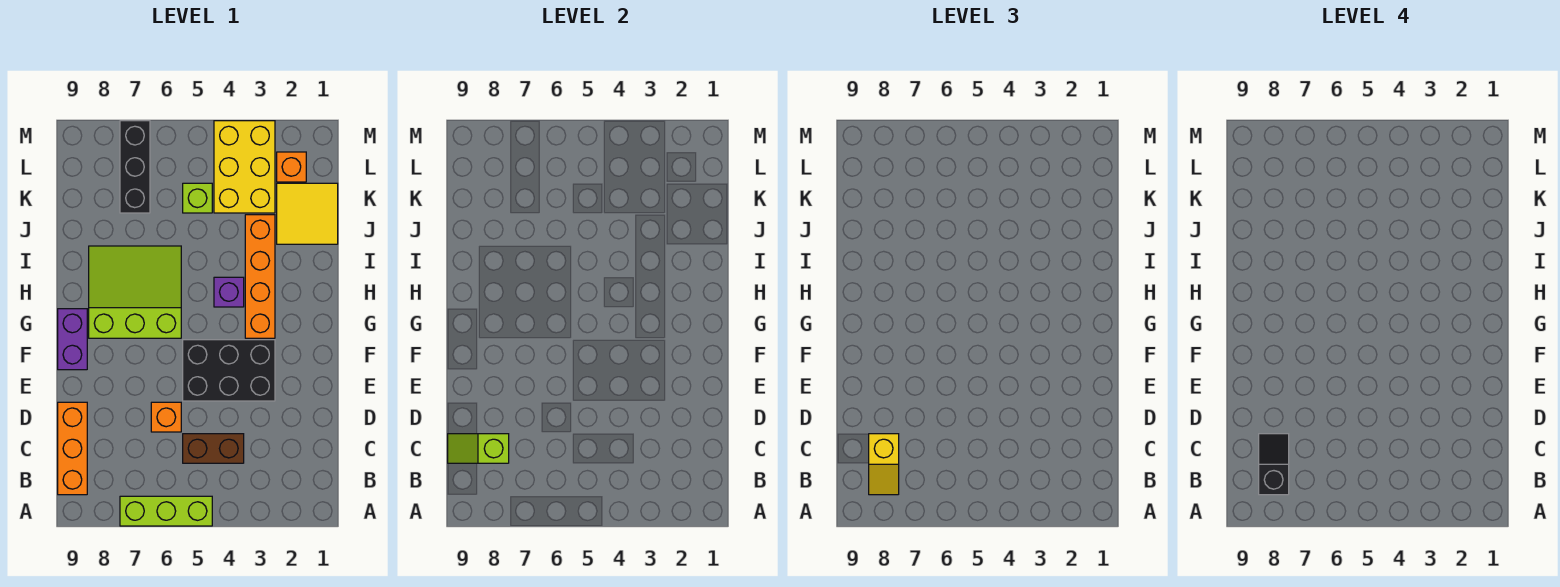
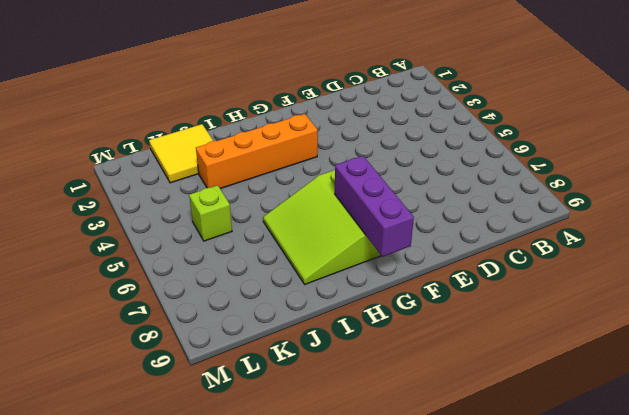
purple 1x3 brick [335,156,414,257] -> none
none -> lime 1x3 brick [120,496,212,526]
none -> orange 1x3 brick [58,402,87,495]
none -> brown 1x2 brick [183,434,244,463]

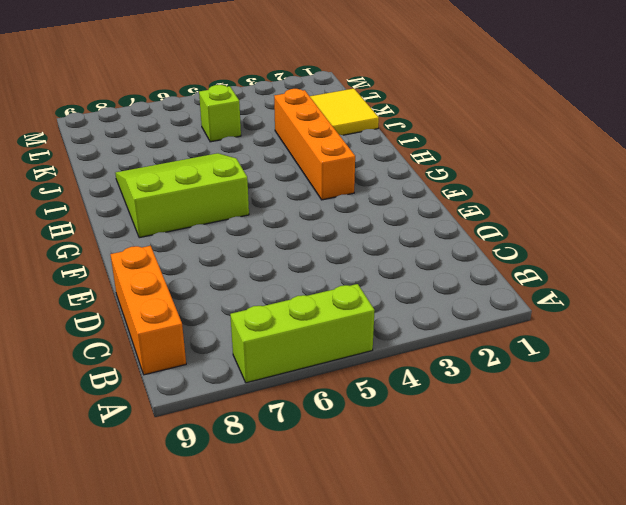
none -> brown 1x2 brick [183,434,244,463]
none -> orange 1x1 brick [151,402,181,432]
none -> black 2x3 brick [183,340,275,401]

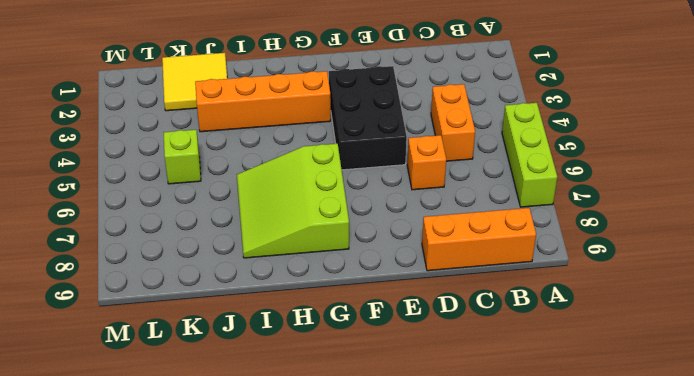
orange 1x2 brick [431,84,475,161] -> brown 1x2 brick [183,434,244,463]
none -> purple 1x2 brick [58,309,87,370]
none -> purple 1x1 brick [214,277,244,307]
none -> yellow 2x3 brick [214,121,275,213]

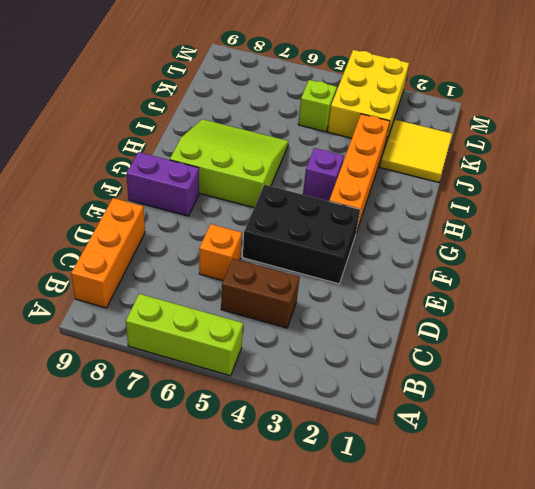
purple 1x2 brick [126,152,199,216] -> purple 1x2 brick turned to [58,309,87,370]
none -> black 1x3 brick [120,121,150,213]
none -> orange 1x1 brick [277,152,306,182]
none -> lime 1x2 slope [448,434,509,463]

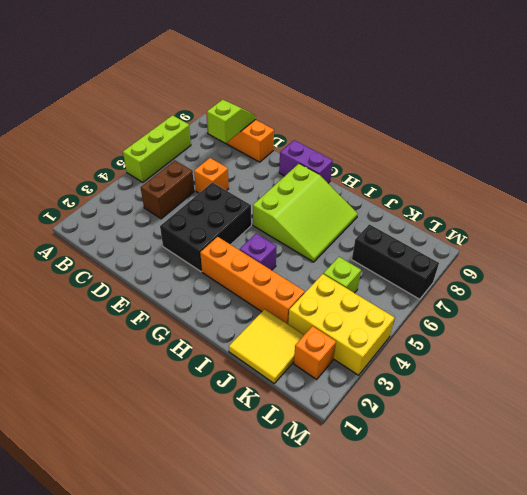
none -> yellow 1x2 slope [869,434,899,495]
none -> black 1x2 slope [1259,434,1289,495]

